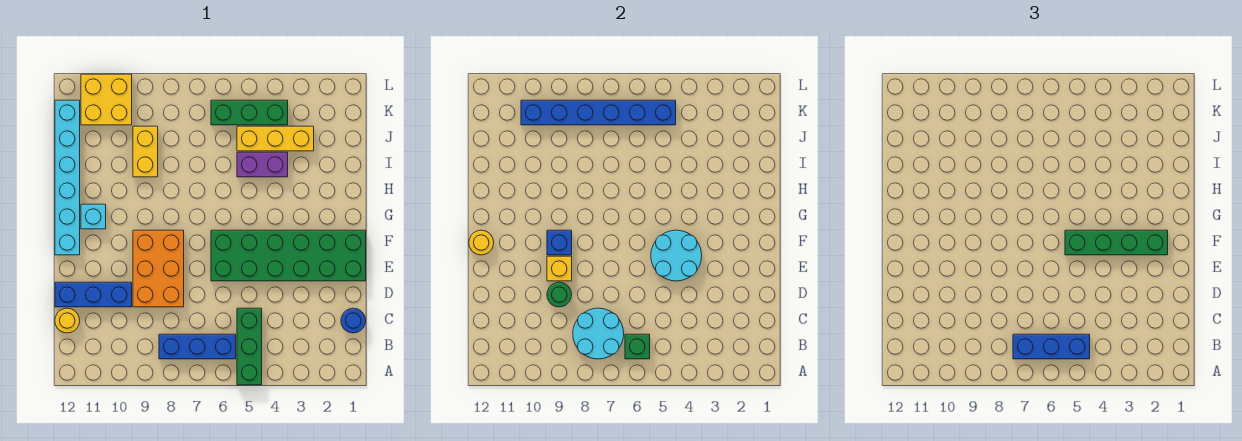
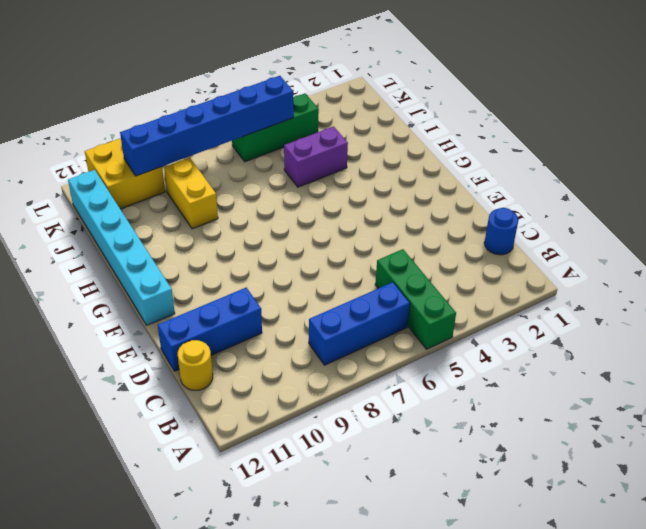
none -> orange 2x3 brick [133,230,184,307]
none -> green 2x6 brick [211,230,366,281]
none -> cyan 1x1 brick [81,204,106,229]

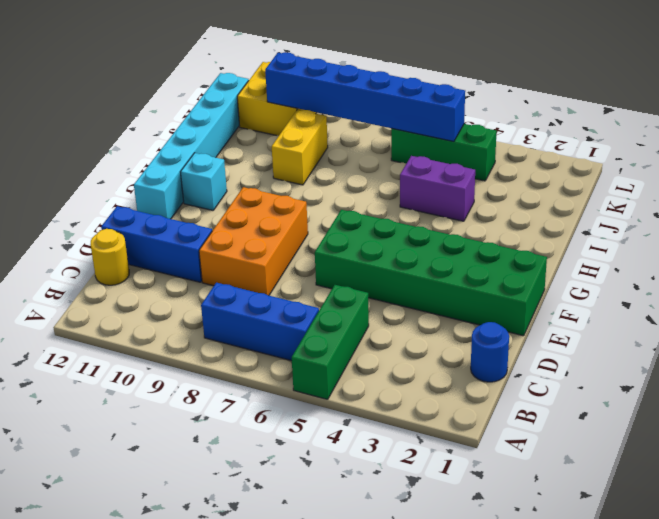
none -> yellow 1x3 brick [237,126,314,151]
none -> green 1x1 brick [625,334,650,359]
none -> cyan 2x2 round brick [573,308,624,359]

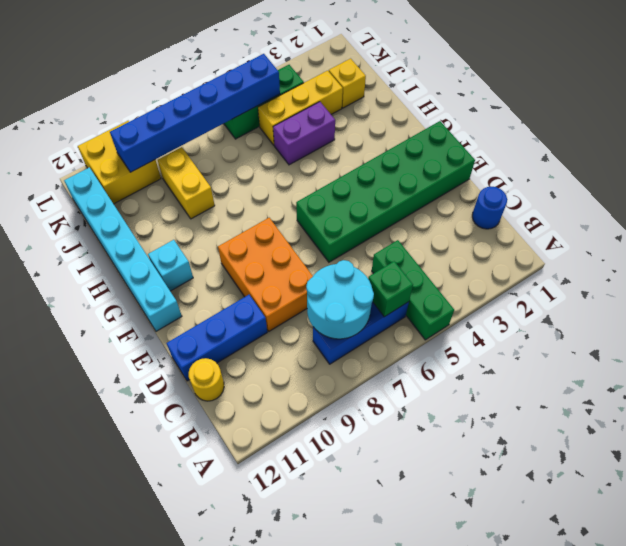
yellow 1x1 brick [329,59,366,108] -> yellow 1x1 brick moved to [547,256,572,281]
none -> green 1x1 round brick [547,282,572,307]
none -> cyan 2x2 round brick [651,230,702,281]
none -> blue 1x1 brick [547,230,572,255]

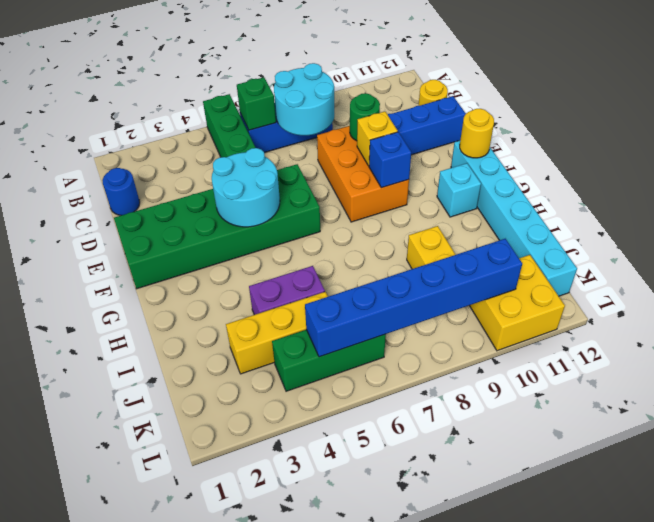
none -> blue 1x3 brick [1013,334,1090,359]
none -> green 1x4 brick [1065,230,1168,255]

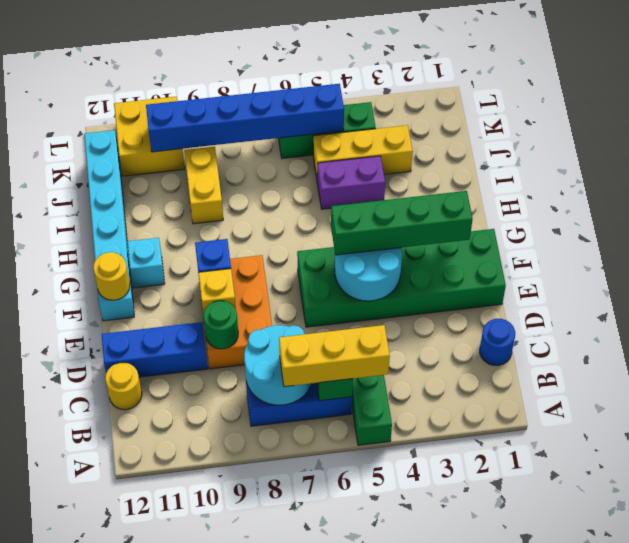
yellow 1x3 brick [279,325,390,387] -> blue 1x3 brick [1013,334,1090,359]

